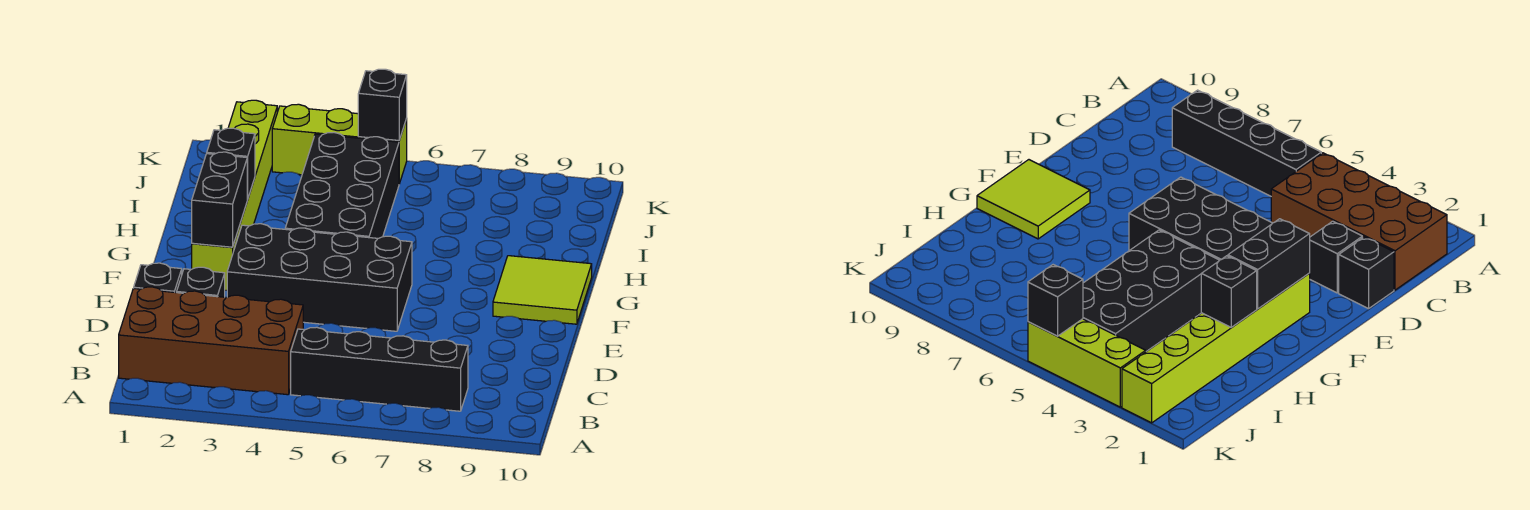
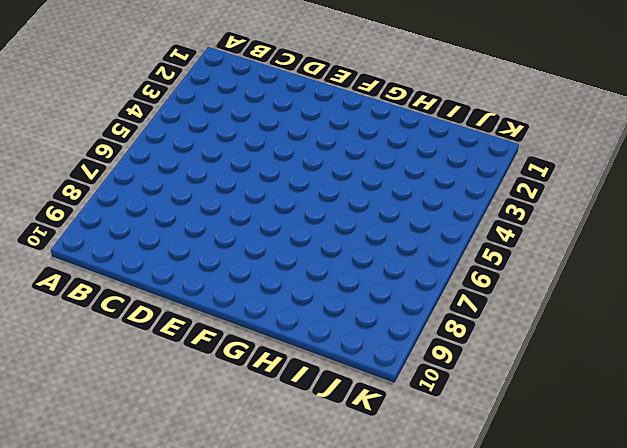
none -> brown 2x4 brick [119,287,303,395]
none -> black 1x4 brick [291,327,468,411]
none -> black 1x1 brick [134,263,182,293]

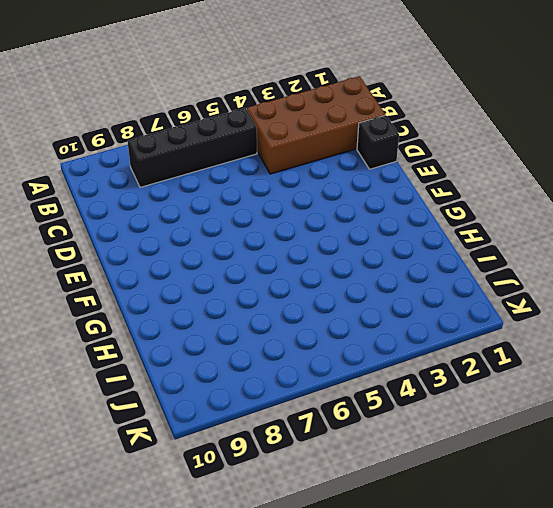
none -> black 1x1 brick [177,267,225,297]
none -> black 2x4 brick [227,224,412,331]
none -> lime 1x6 brick [192,100,277,290]

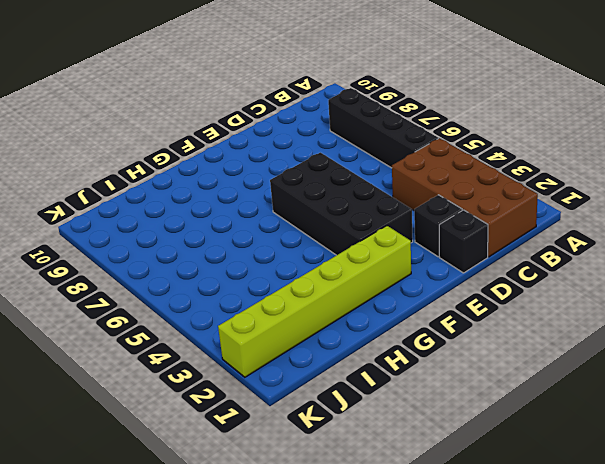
none -> lime 2x2 tile [493,256,592,324]
none -> black 2x4 brick [285,133,399,238]
none -> lime 1x3 brick [272,104,407,184]

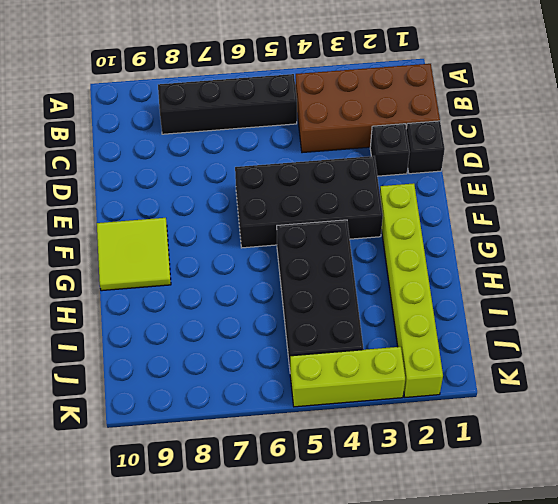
none -> black 1x2 brick [192,152,248,247]
none -> black 1x1 brick [207,128,255,199]
none -> black 1x1 brick [358,69,407,140]

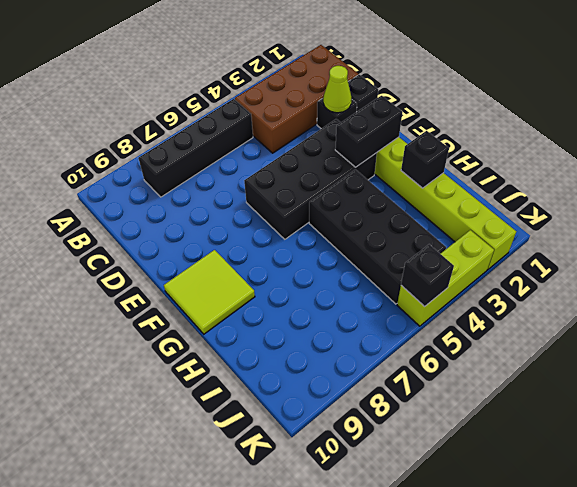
lime 1x1 cone [323,66,352,113] -> none
black 1x2 brick [335,96,403,167] -> black 1x2 brick turned to [192,152,248,247]

